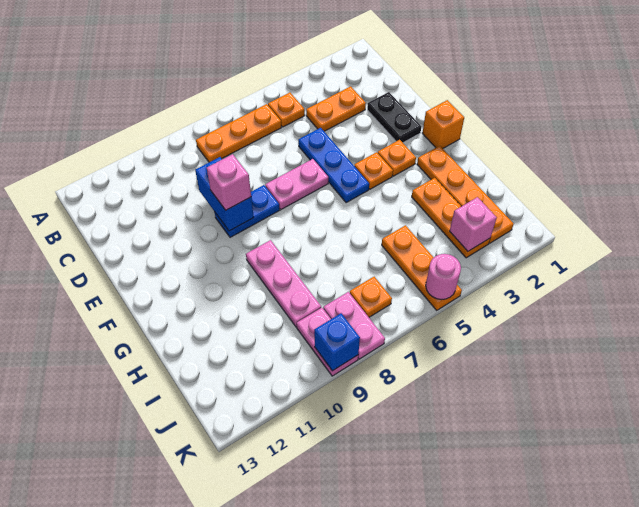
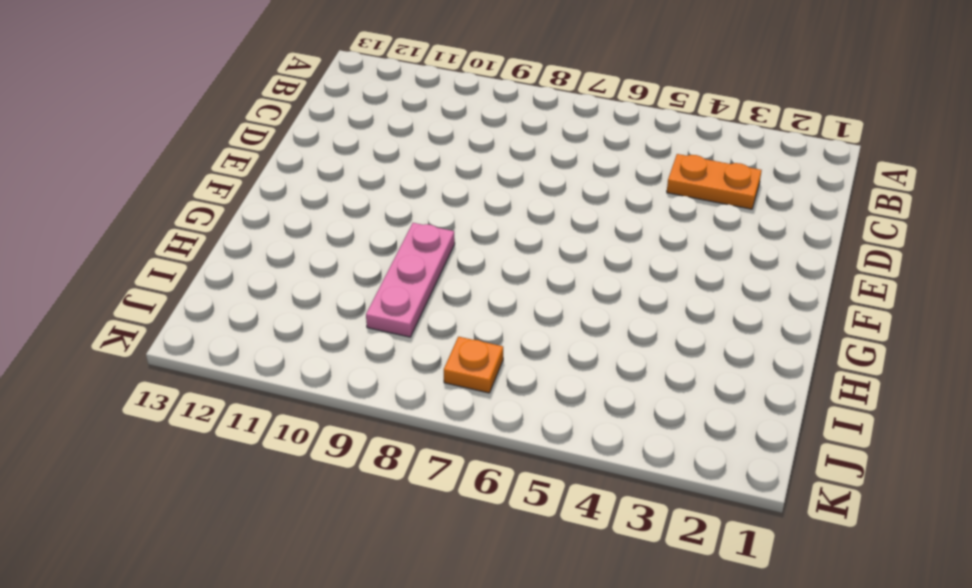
none -> orange 1x1 plate [268,93,305,127]
none -> orange 1x3 plate [196,104,281,162]
none -> black 1x2 plate [367,92,421,143]

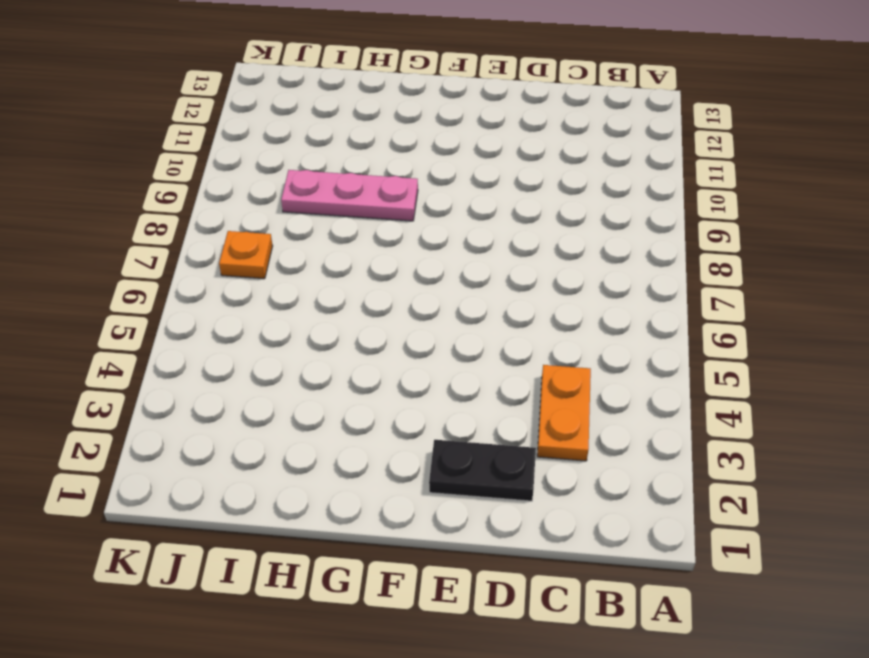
none -> orange 1x1 plate [268,93,305,127]
none -> orange 1x3 plate [196,104,281,162]
none -> blue 1x3 plate [298,128,369,203]

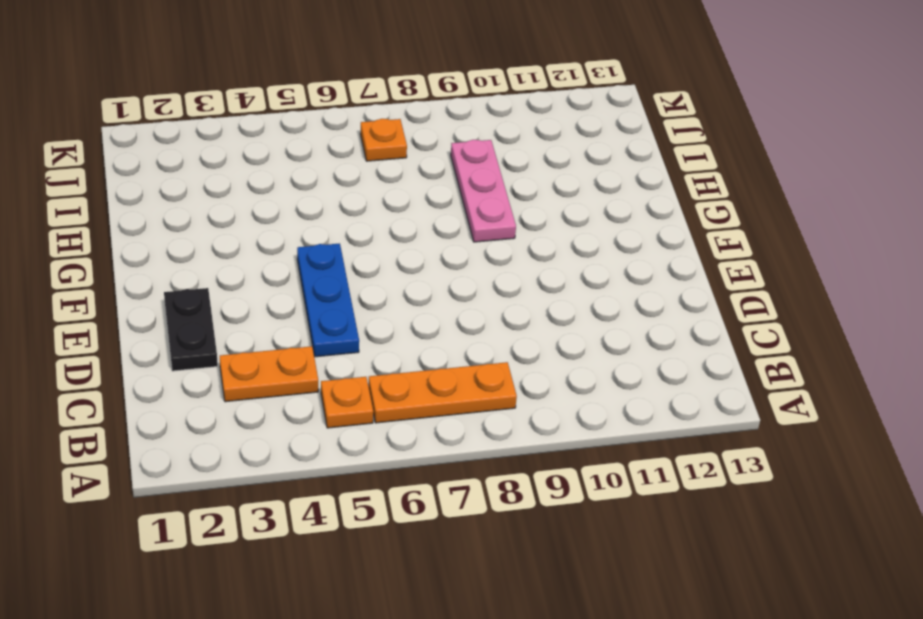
none -> pink 1x2 plate [265,159,328,209]
none -> blue 1x2 plate [215,185,280,237]
none -> orange 1x1 brick [422,100,464,148]

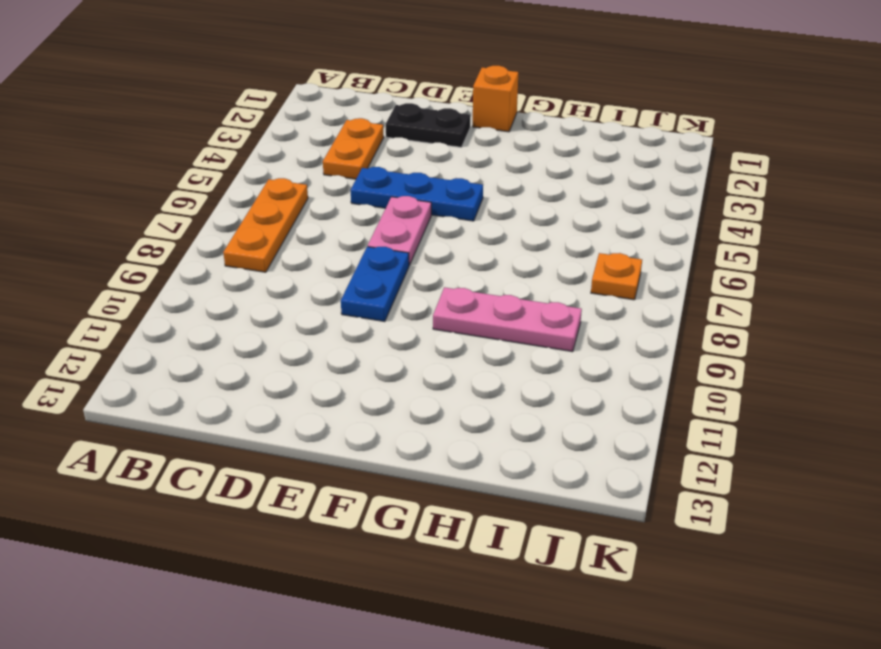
none -> orange 1x1 plate [268,93,305,127]
none -> orange 1x1 plate [378,140,416,176]
none -> orange 1x1 plate [354,152,393,189]

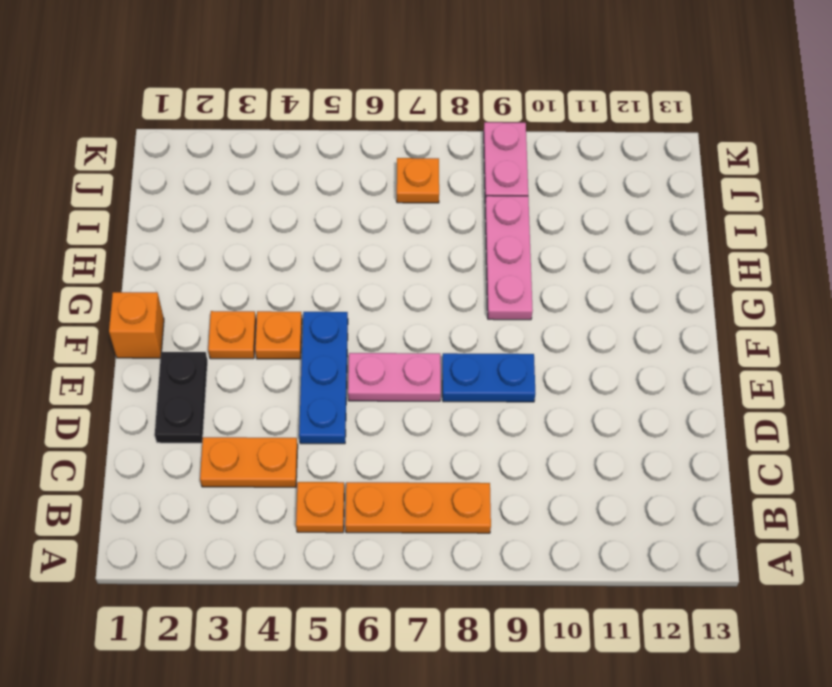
none -> orange 1x4 plate [417,146,514,243]
none -> orange 1x3 plate [412,178,490,258]
none -> orange 1x3 plate [382,225,462,310]

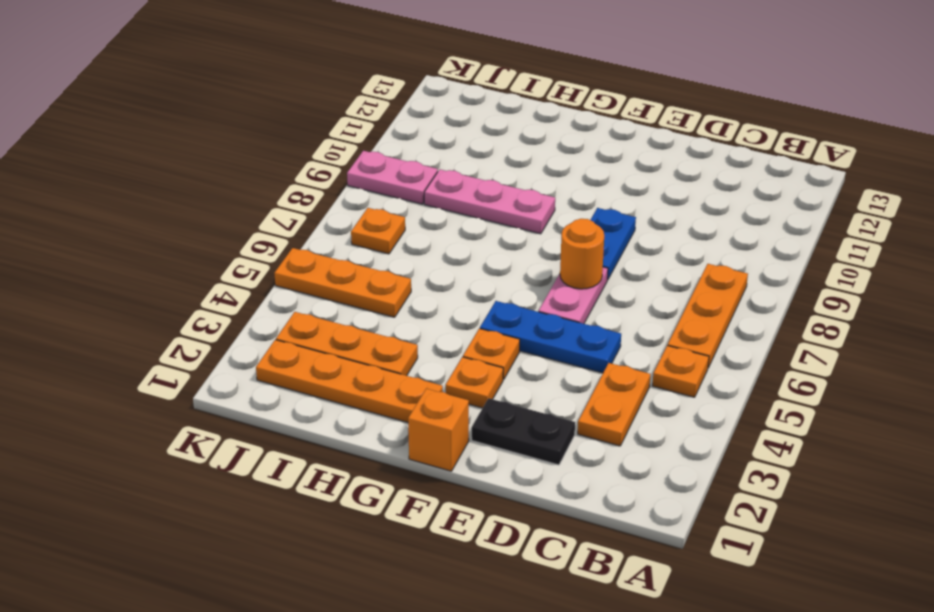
orange 1x1 round brick [560,219,604,289] -> none
none -> pink 1x2 plate [323,292,385,359]
none -> blue 1x2 brick [195,157,254,231]
none -> pink 1x1 brick [450,197,497,251]

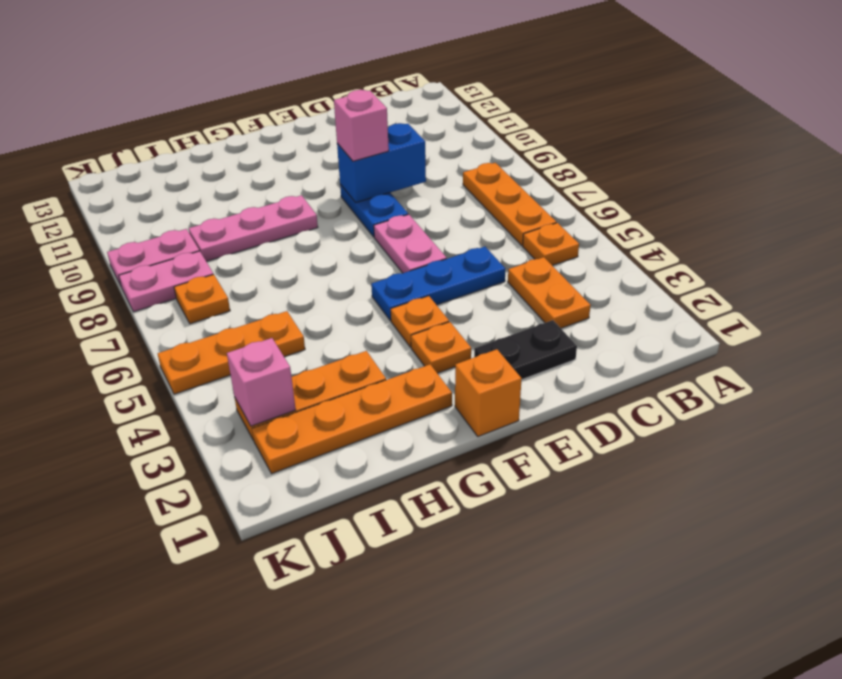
none -> pink 1x1 round brick [426,254,461,300]
none -> blue 1x1 brick [314,313,360,371]

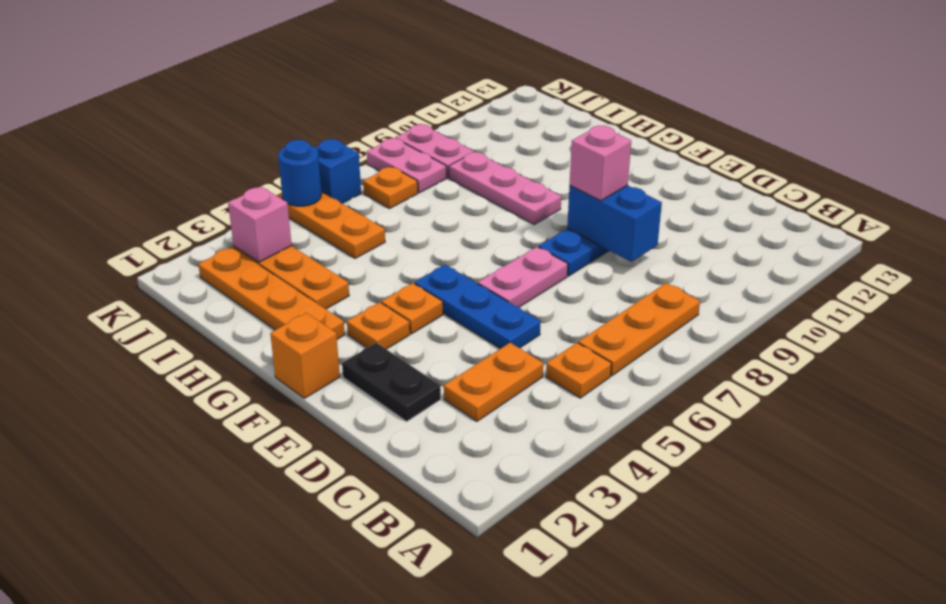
blue 1x1 round brick [278,140,321,206] -> pink 1x1 round brick [426,254,461,300]
blue 1x1 brick [315,139,361,204] -> blue 1x1 brick moved to [314,313,360,371]

